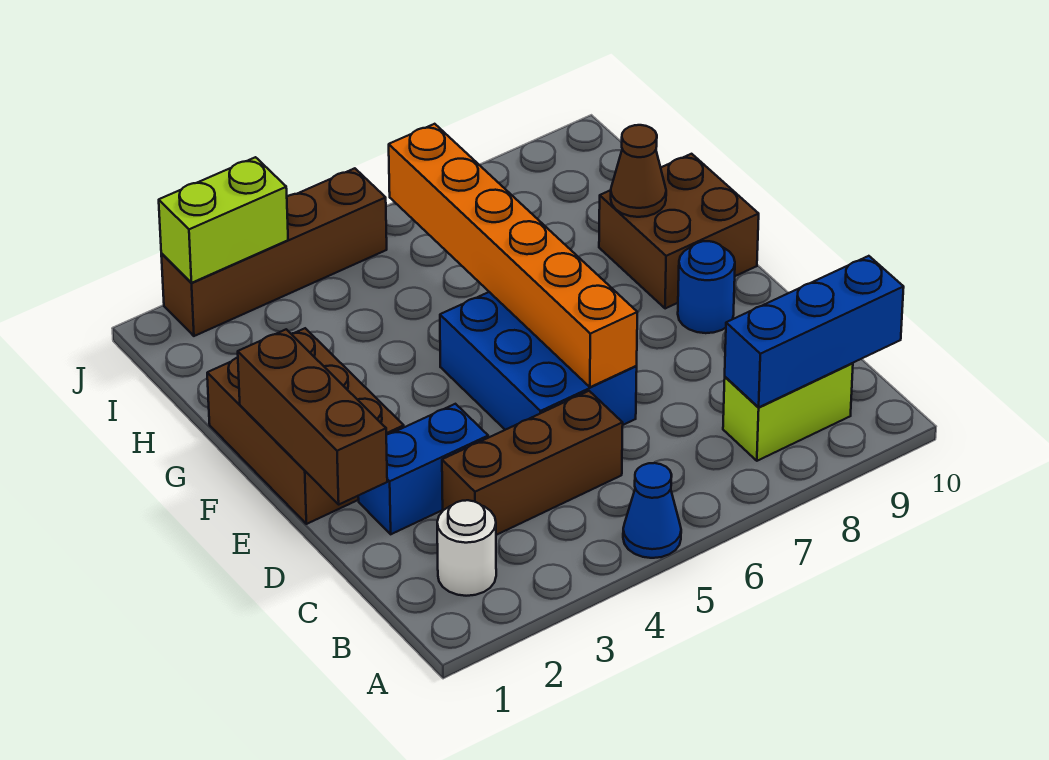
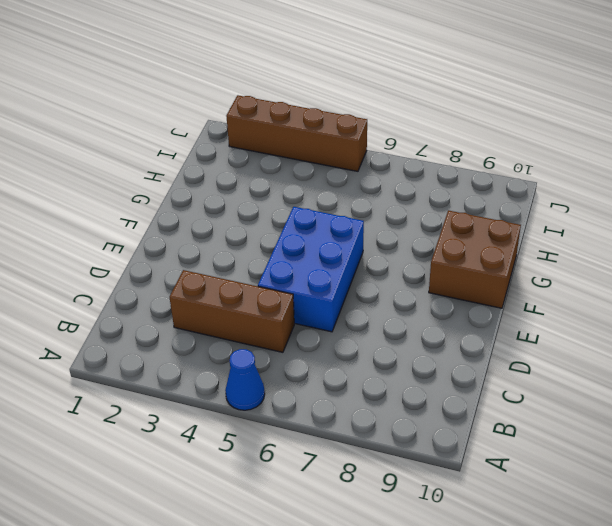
none -> white 1x1 round brick [437,500,496,596]
none -> lime 1x2 brick [723,363,853,461]
none -> blue 1x2 brick [358,404,488,534]

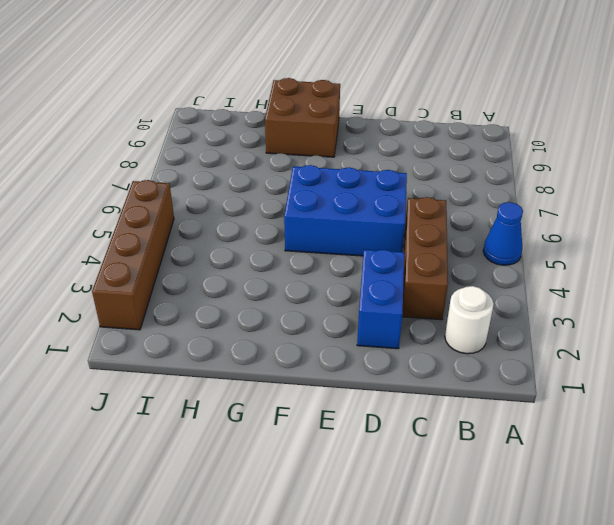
none -> lime 1x2 brick [723,363,853,461]
none -> brown 2x3 brick [207,328,404,524]
none -> blue 1x1 round brick [678,241,735,333]

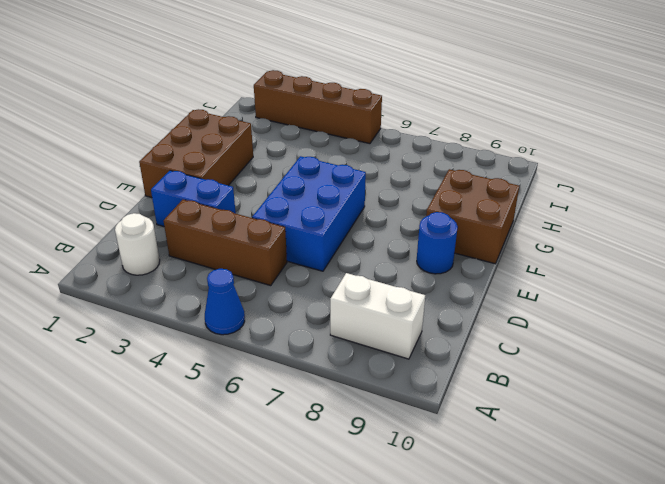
white 1x2 brick [330,273,425,359] -> lime 1x2 brick [723,363,853,461]
none -> blue 1x3 brick [725,256,904,408]
none -> brown 1x3 brick [238,329,387,504]
none -> orange 1x6 brick [389,124,637,387]

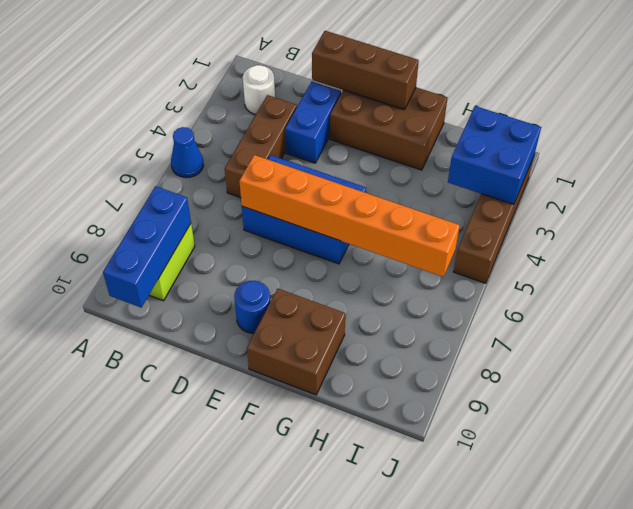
blue 2x2 brick [448,106,541,204] -> lime 1x2 brick [159,157,288,283]
none -> brown 1x1 cone [611,125,666,217]

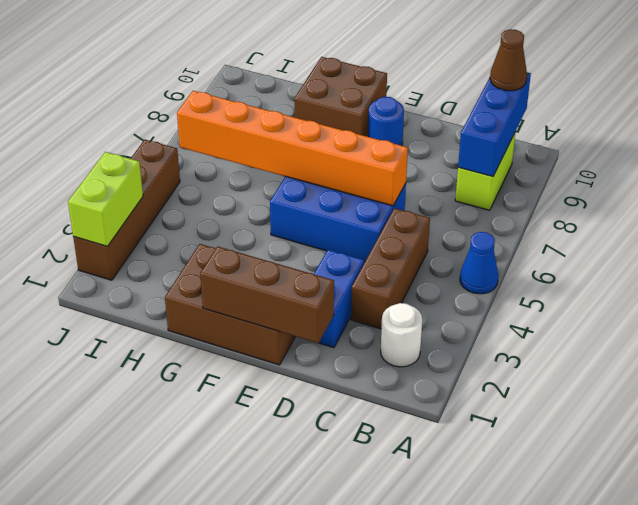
brown 1x1 cone [490,29,527,91] -> brown 1x1 cone moved to [611,125,666,217]

